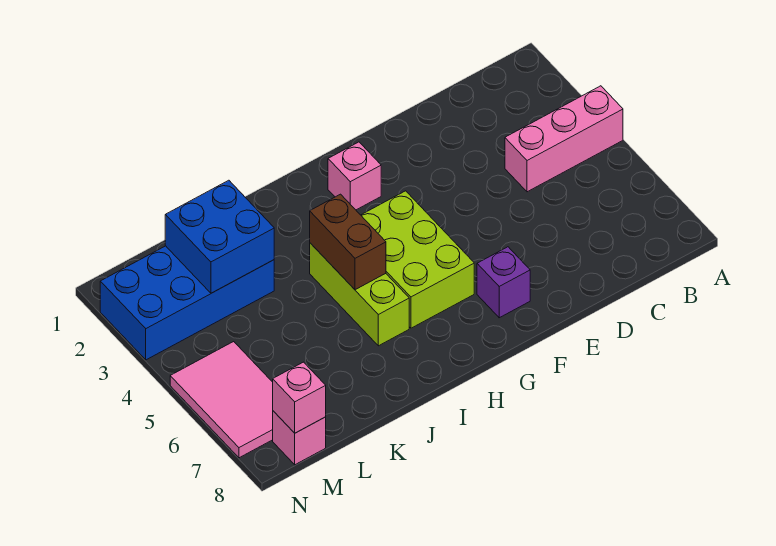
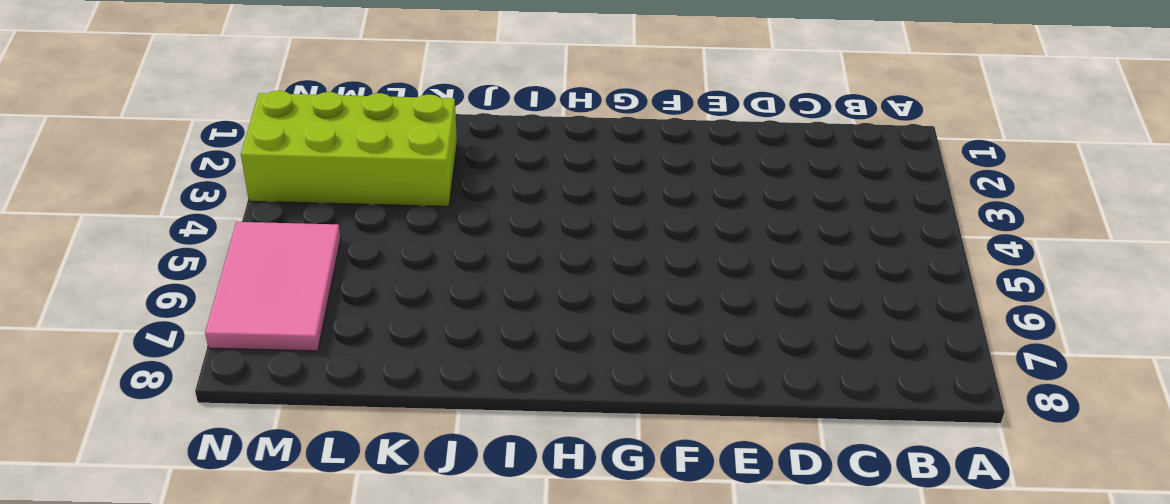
lime 2x4 brick [241,91,457,206] -> blue 2x4 brick [100,246,274,360]
none -> pink 1x3 brick [505,86,623,192]
none -> purple 1x1 brick [477,247,530,318]

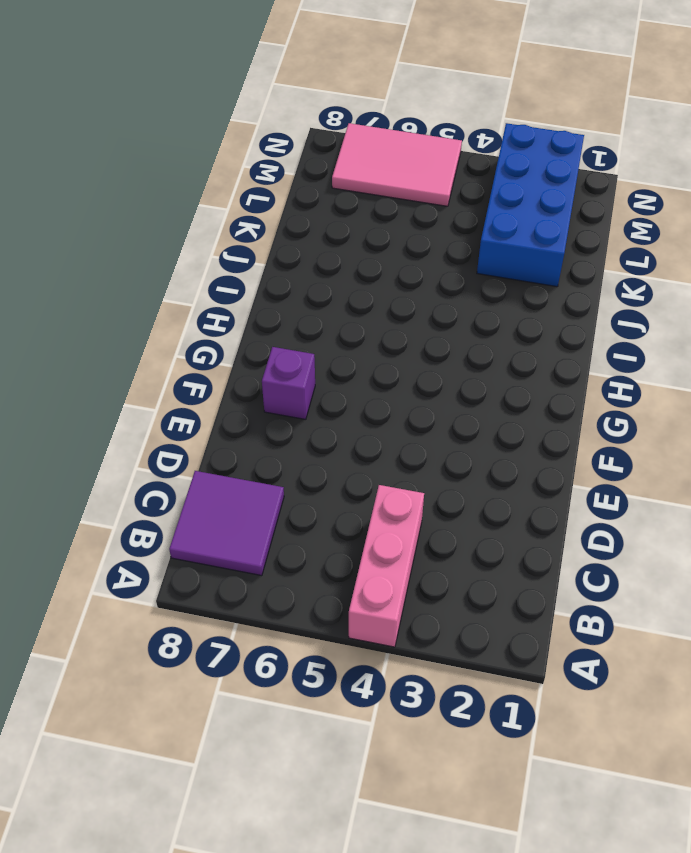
purple 2x2 tile [169,471,284,576] -> none
none -> pink 1x1 brick [328,142,381,210]
none -> lime 2x3 brick [361,191,474,328]

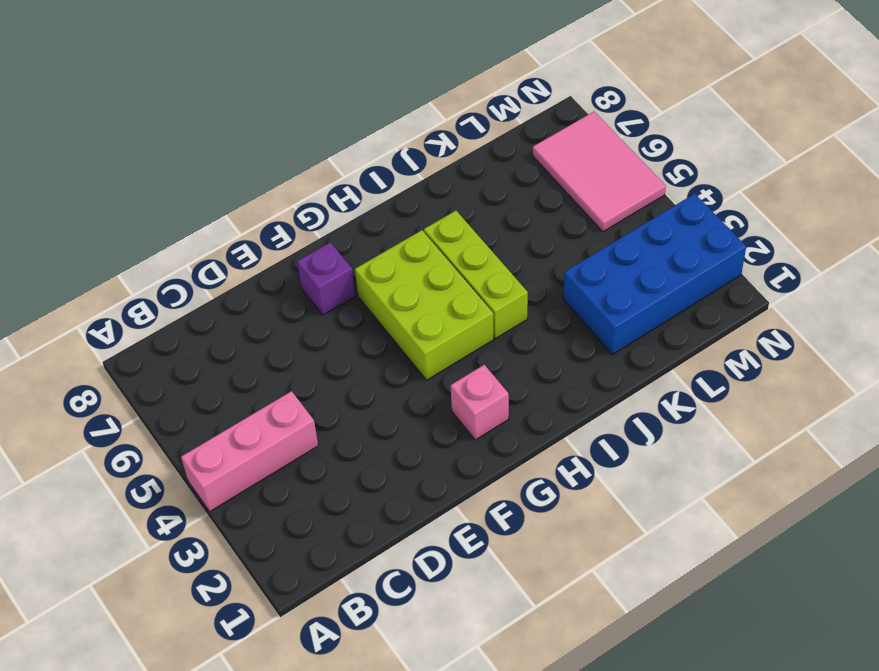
none -> pink 1x1 brick [273,411,326,465]
none -> brown 1x2 brick [310,194,386,290]

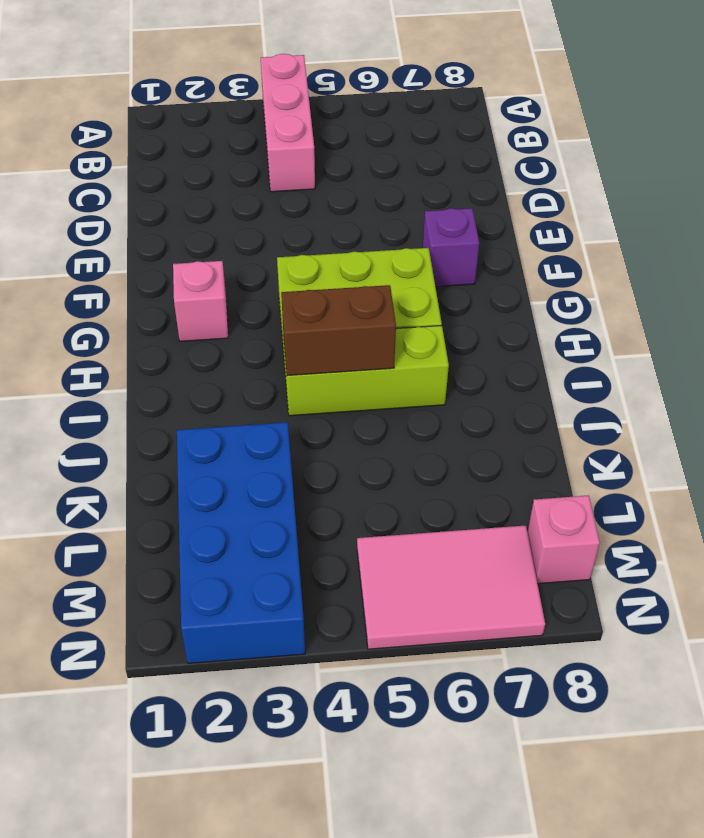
none -> blue 2x2 brick [165,180,274,293]
none -> pink 1x1 brick [273,362,326,433]

